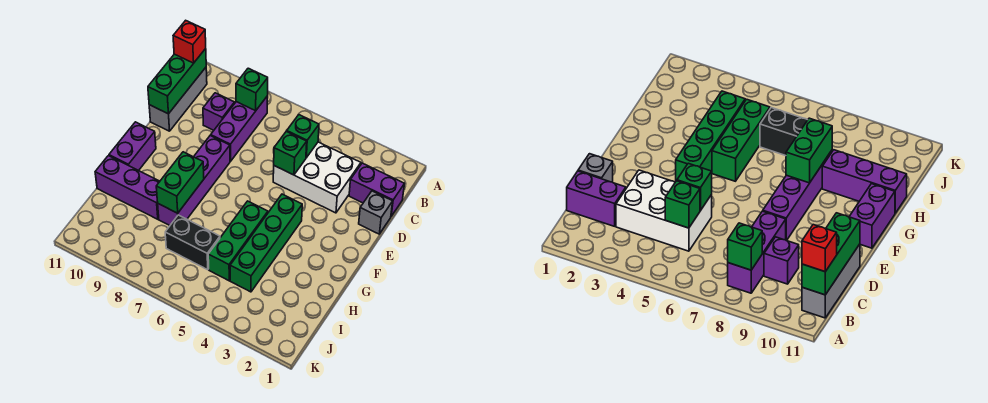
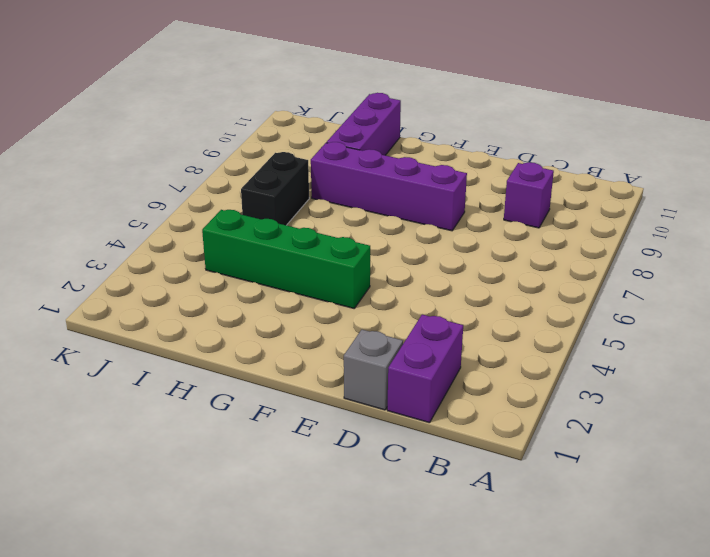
none -> purple 1x3 brick [211,96,268,161]
none -> grey 1x3 brick [149,68,207,131]
none -> white 2x3 brick [273,142,361,213]

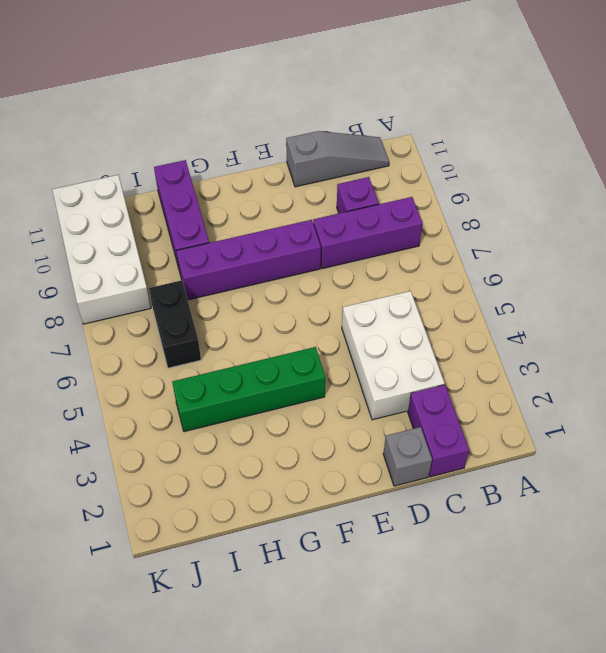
grey 1x3 slope [286,131,389,187] -> grey 1x3 brick [149,68,207,131]
white 2x4 brick [52,175,151,324] -> none
none -> purple 1x2 brick [109,122,156,171]
none -> green 1x3 brick [208,201,268,281]
none -> green 1x1 brick [236,68,268,111]

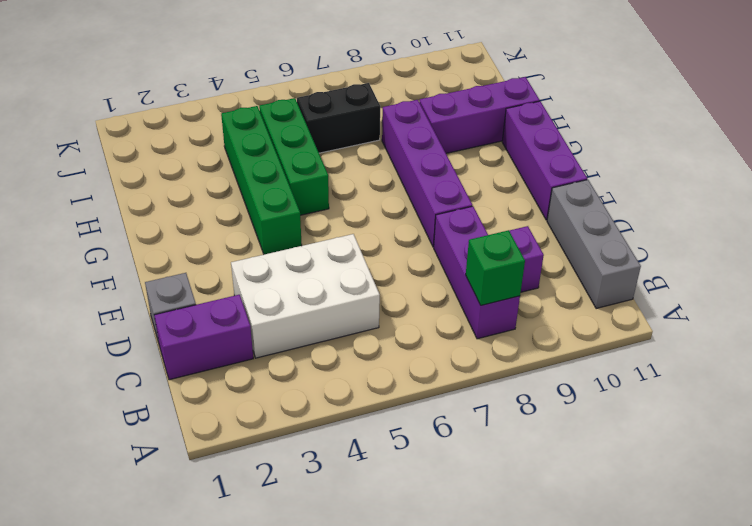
purple 1x3 brick [502,101,587,220] -> purple 1x2 brick [109,122,156,171]
none -> green 1x3 brick [148,49,206,114]
none -> green 1x1 brick [287,115,319,158]
none -> green 1x1 brick [274,131,307,175]

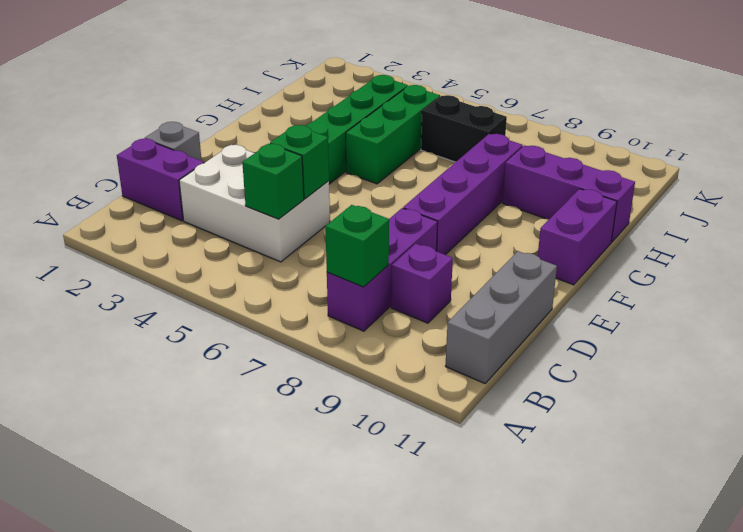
none -> green 1x3 brick [148,49,206,114]
none -> green 1x2 brick [156,152,204,213]
none -> red 1x1 brick [173,20,206,63]

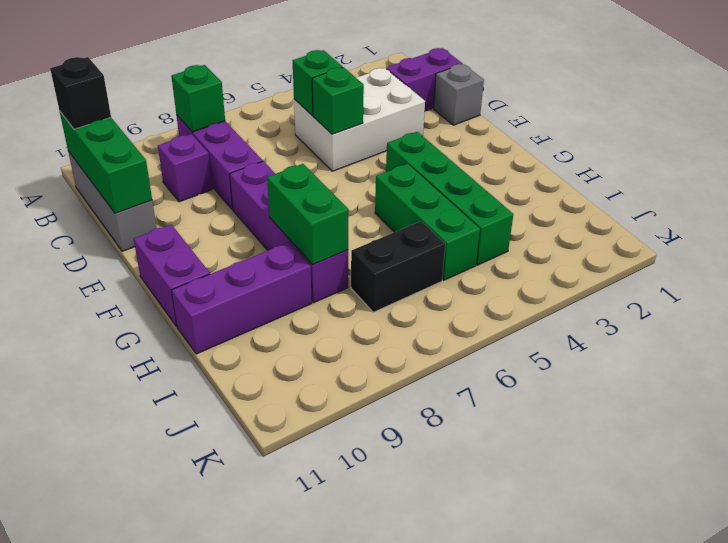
black 1x1 brick [50,57,111,129] -> red 1x1 brick [173,20,206,63]

